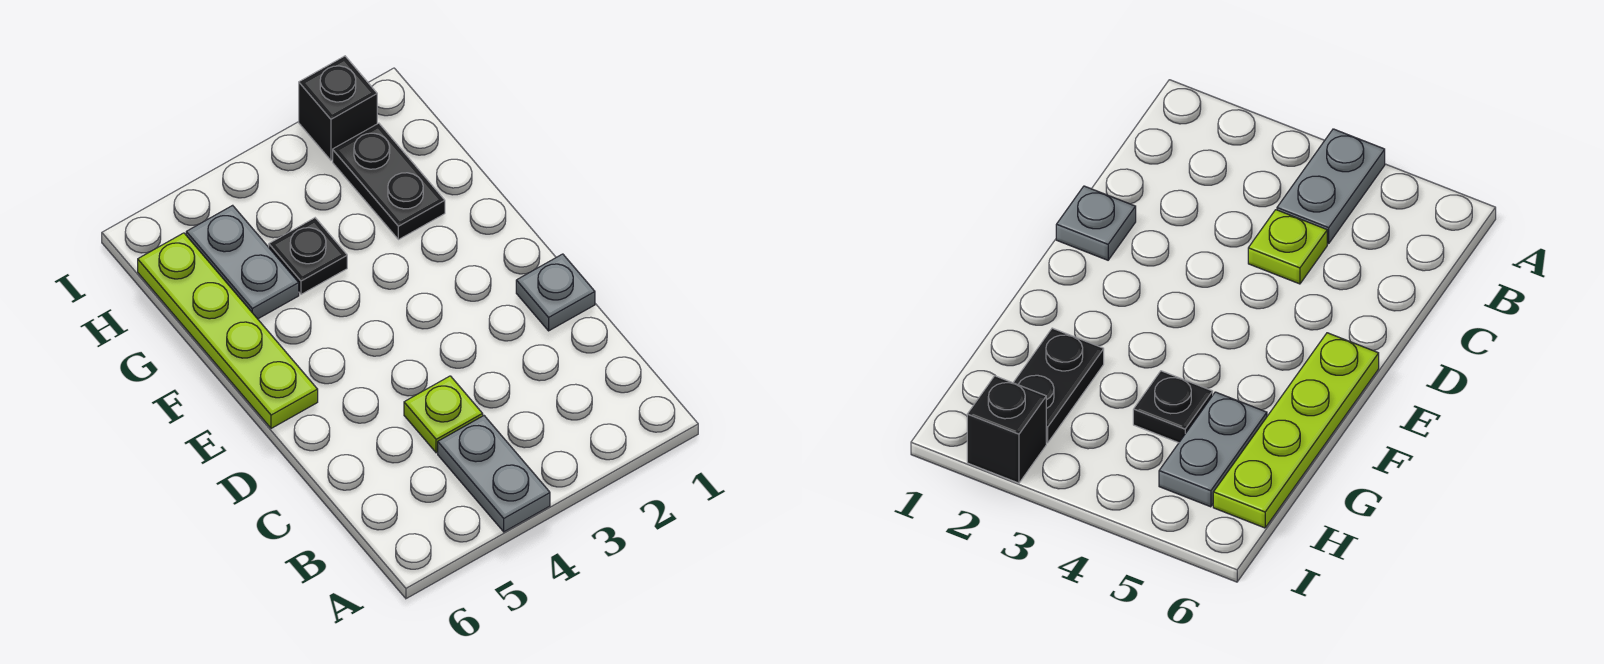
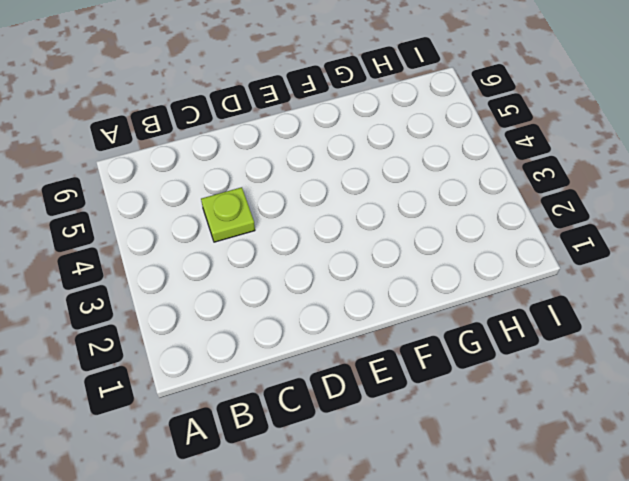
none -> grey 1x2 plate [438,416,550,532]
none -> grey 1x1 plate [516,254,595,331]

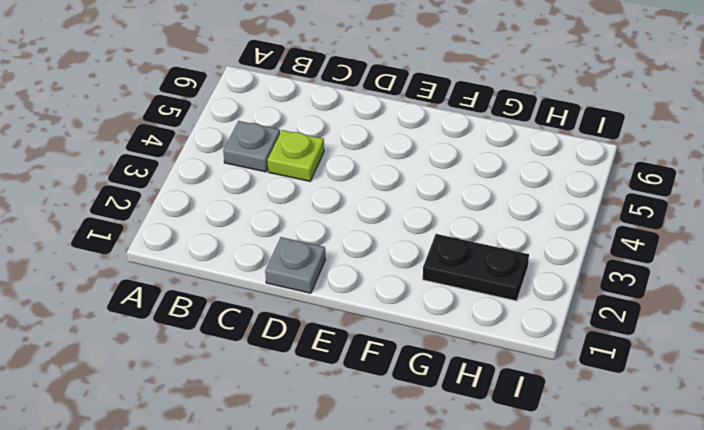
grey 1x1 plate [223,121,280,172] -> grey 1x2 plate [438,416,550,532]
none -> lime 1x4 plate [138,233,318,428]
none -> black 1x1 plate [269,218,347,294]

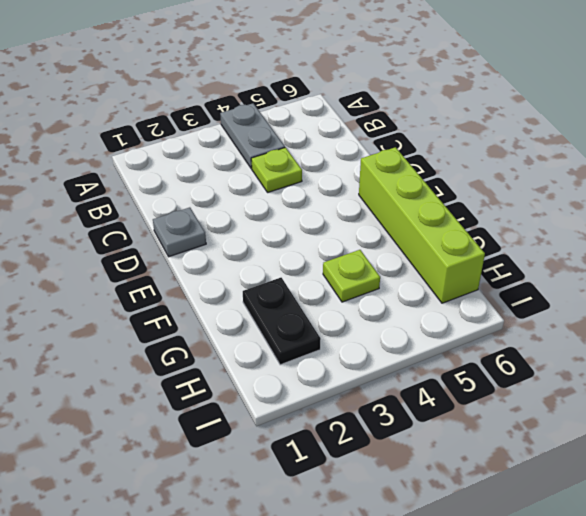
lime 1x4 brick [359,147,485,303] -> lime 1x4 plate [138,233,318,428]
lime 1x1 plate [323,250,380,302] -> black 1x1 plate [269,218,347,294]
none -> grey 1x2 plate [186,205,299,319]
none -> black 1x1 brick [299,56,377,160]

